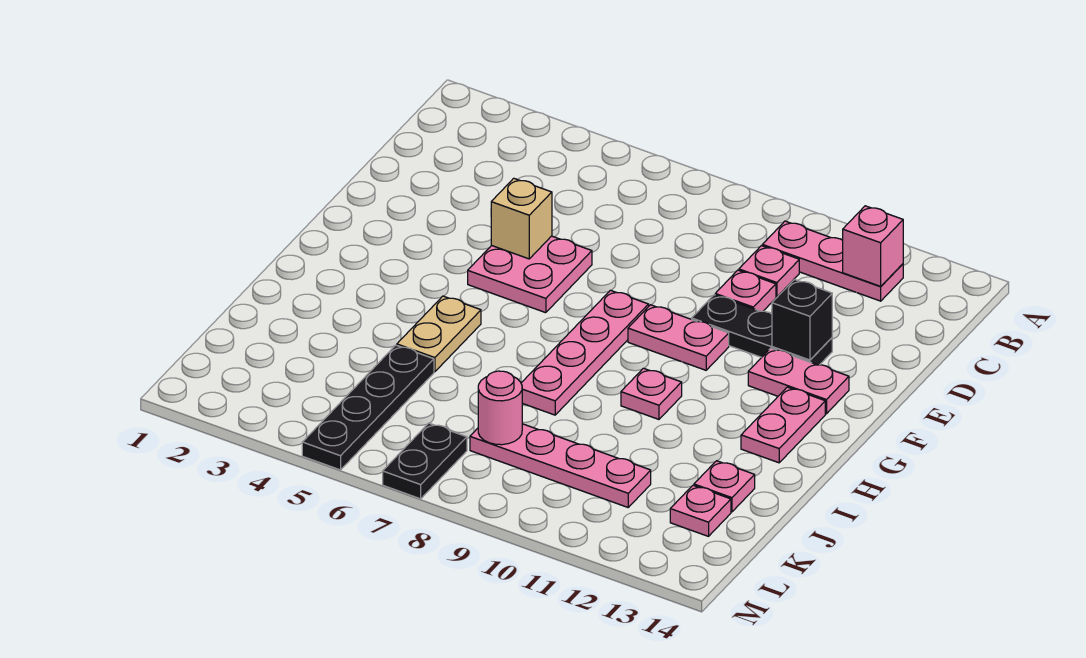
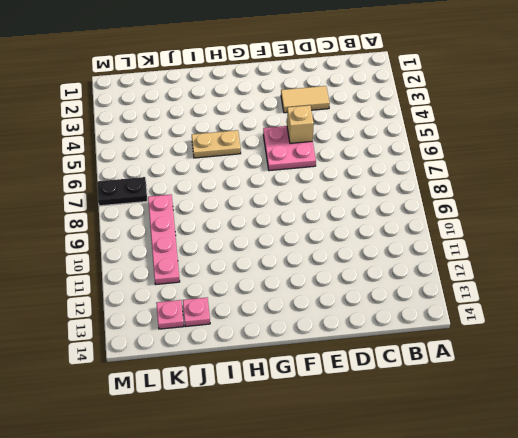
tan 1x2 tile [281,86,330,113] -> none
none -> pink 1x3 plate [762,221,903,301]
none -> pink 1x1 plate [739,246,799,297]
none -> pink 1x1 plate [715,270,776,311]

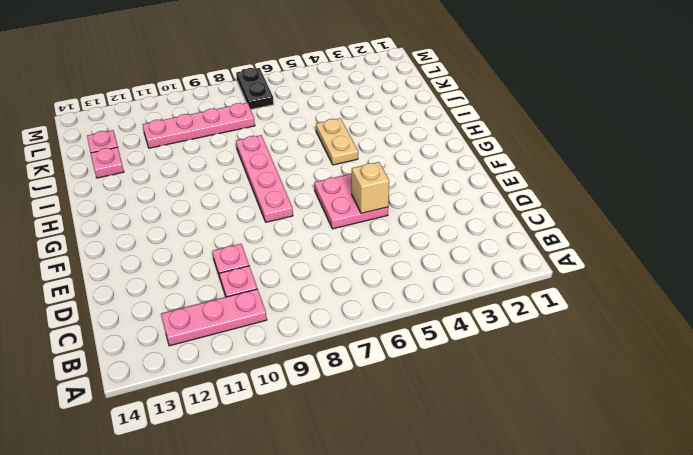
none -> black 1x3 plate [692,295,832,365]
none -> pink 1x2 plate [628,305,729,370]
none -> pink 1x2 plate [748,348,849,414]

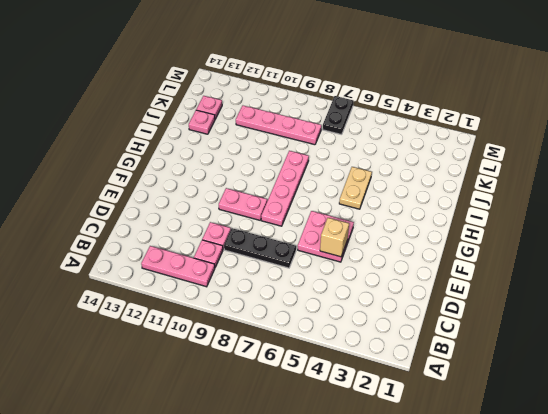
black 1x3 plate [224,228,296,268] -> black 1x3 plate moved to [692,295,832,365]
none -> pink 1x2 plate [748,348,849,414]
none -> pink 1x2 plate [741,387,825,463]
none -> pink 1x1 plate [621,368,682,419]

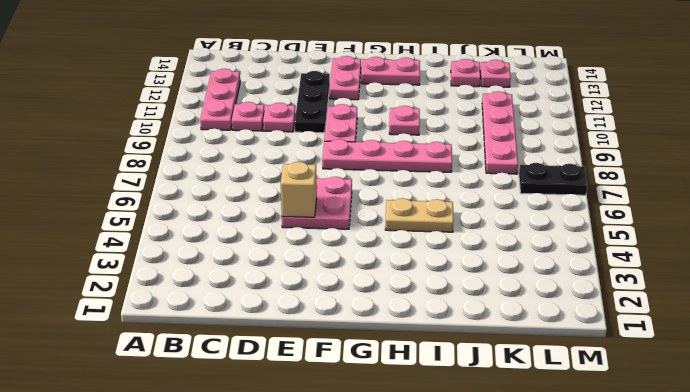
none -> black 1x4 plate [302,345,434,470]
none -> pink 1x1 brick [843,206,903,286]
none -> black 1x1 brick [772,280,832,360]

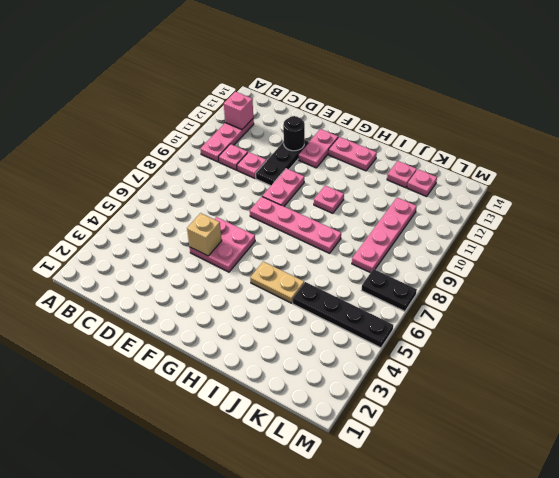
black 1x1 round brick [283,116,305,151] -> black 1x1 brick [772,280,832,360]
none -> pink 1x1 round brick [478,371,522,445]

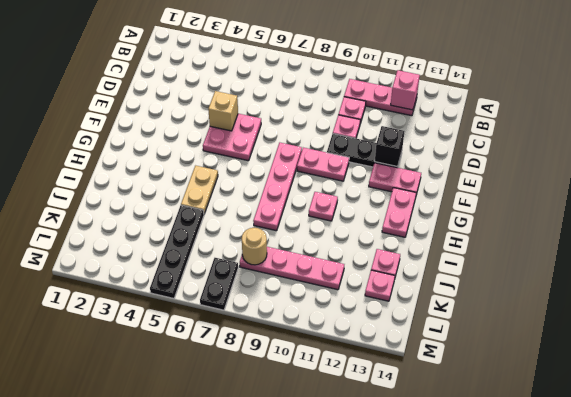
tan 1x1 round brick [242,228,267,265] -> pink 1x1 round brick [478,371,522,445]

